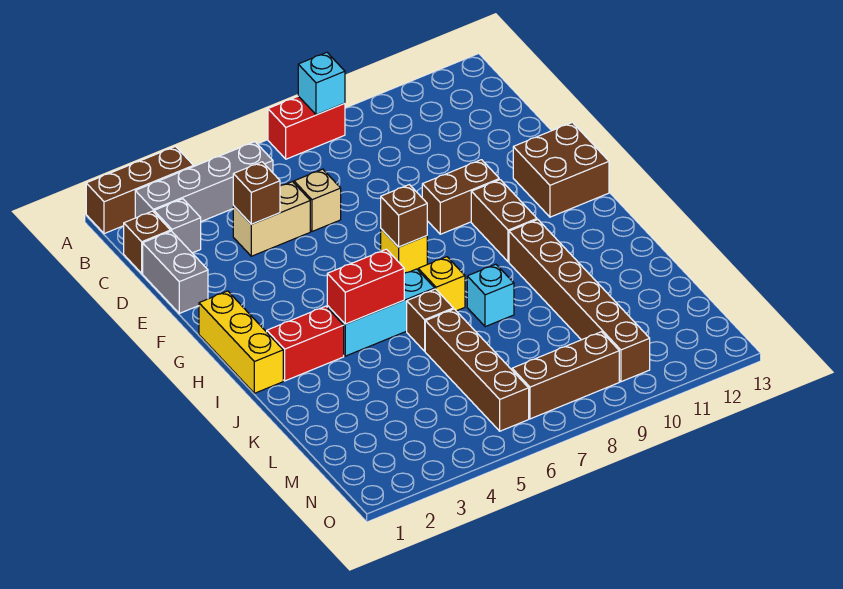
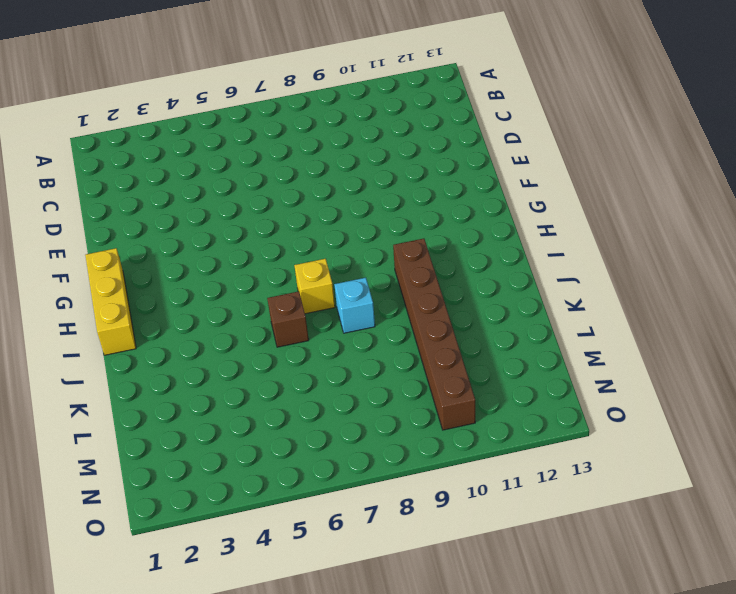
none -> brown 1x3 brick [86,147,194,234]
none -> red 1x2 brick [268,96,345,159]
none -> grey 1x4 brick [135,142,273,222]

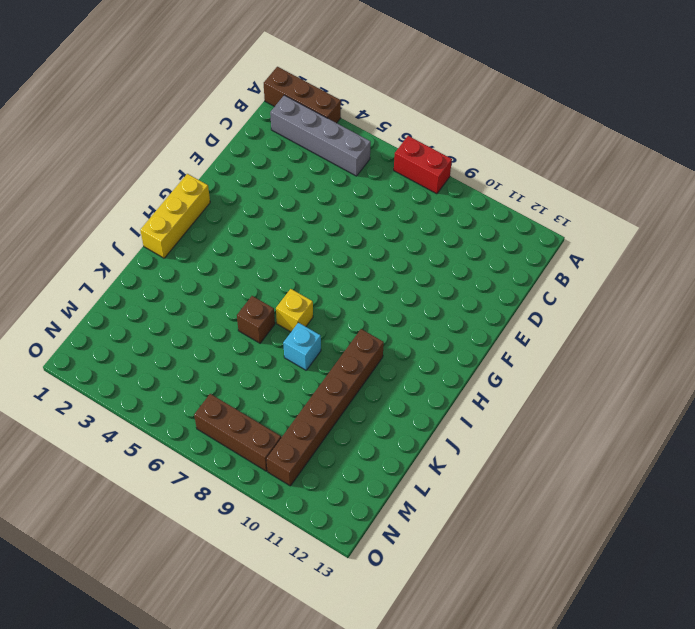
none -> brown 1x1 brick [124,211,171,273]
none -> grey 1x1 brick [154,199,201,253]
none -> grey 1x2 brick [143,231,208,313]

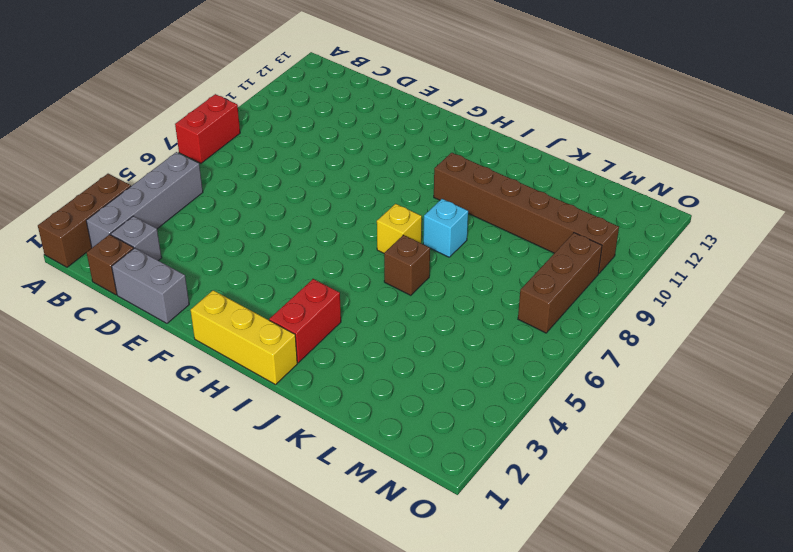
none -> tan 1x2 brick [233,182,310,256]
none -> tan 1x1 brick [294,169,341,231]
none -> brown 1x2 brick [422,160,499,234]

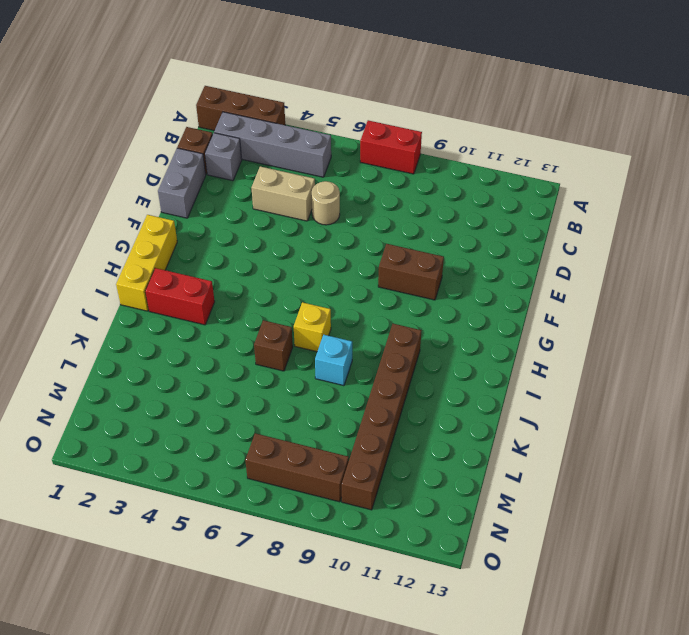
tan 1x1 round brick [312,181,340,225] -> tan 1x1 brick [294,169,341,231]
none -> brown 2x2 brick [513,122,609,217]
none -> yellow 1x1 brick [381,229,427,273]
none -> brown 1x2 brick [471,180,537,262]

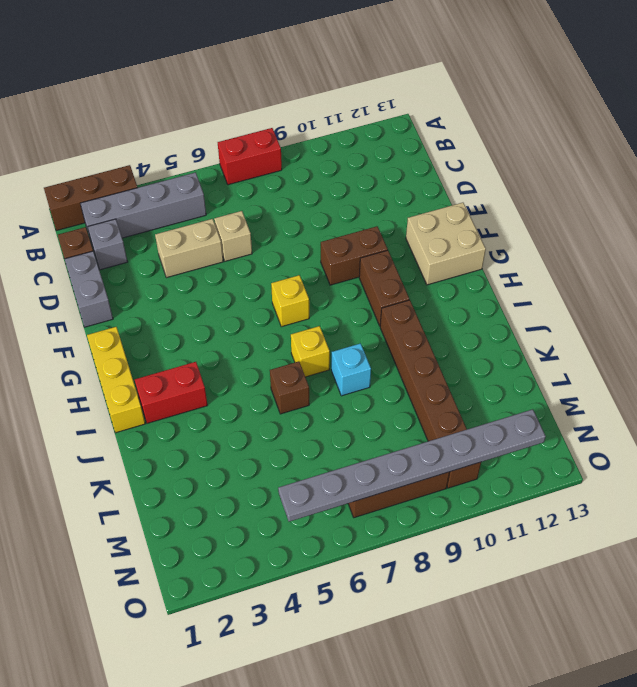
tan 2x2 brick [406,203,486,285] -> brown 2x2 brick [513,122,609,217]
grey 1x8 plate [278,409,546,522] -> none
none -> cyan 1x3 brick [327,269,435,356]
none -> brown 1x4 brick [425,309,529,431]
none -> cyan 1x1 brick [298,52,345,115]

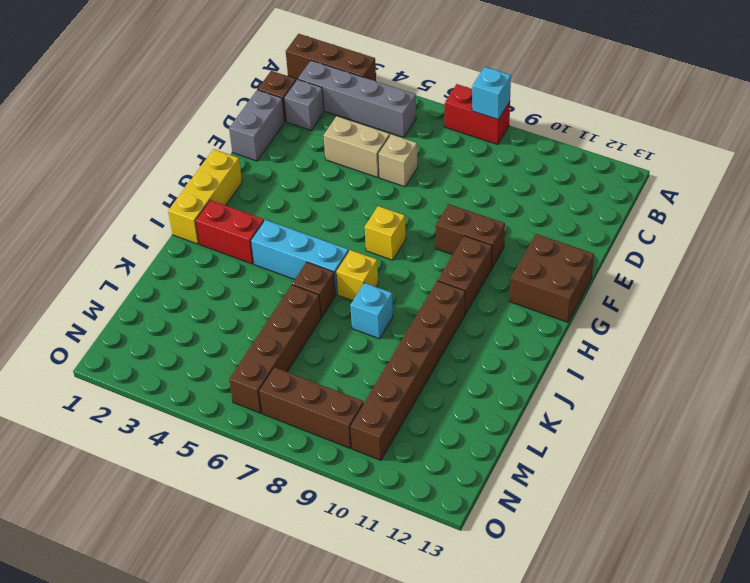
none -> brown 1x1 brick [233,162,280,224]
none -> brown 1x1 brick [381,185,427,247]
none -> red 1x2 brick [327,249,404,324]

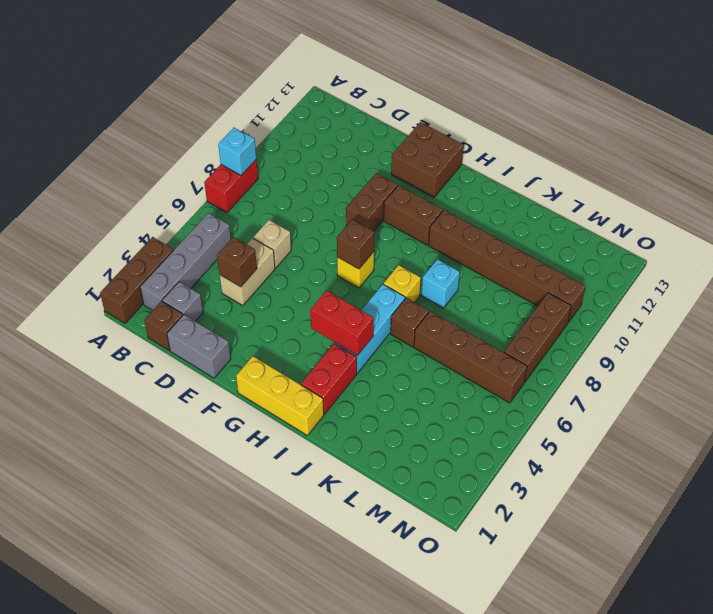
red 1x2 brick [310,291,373,355] -> red 1x2 brick turned to [327,249,404,324]

